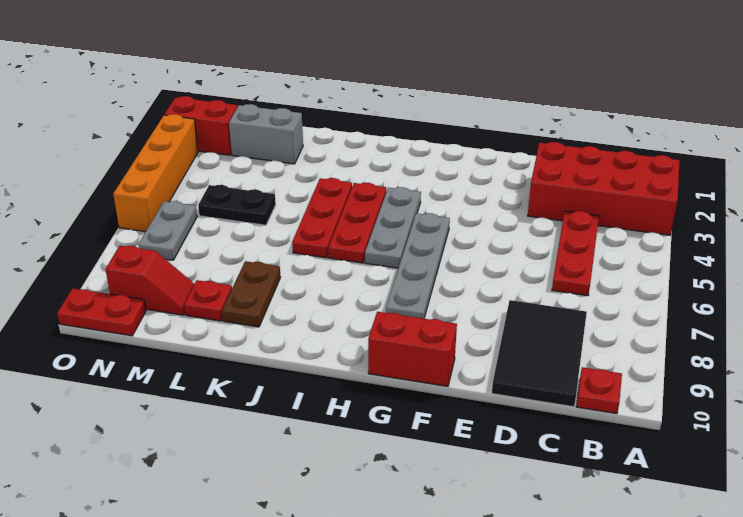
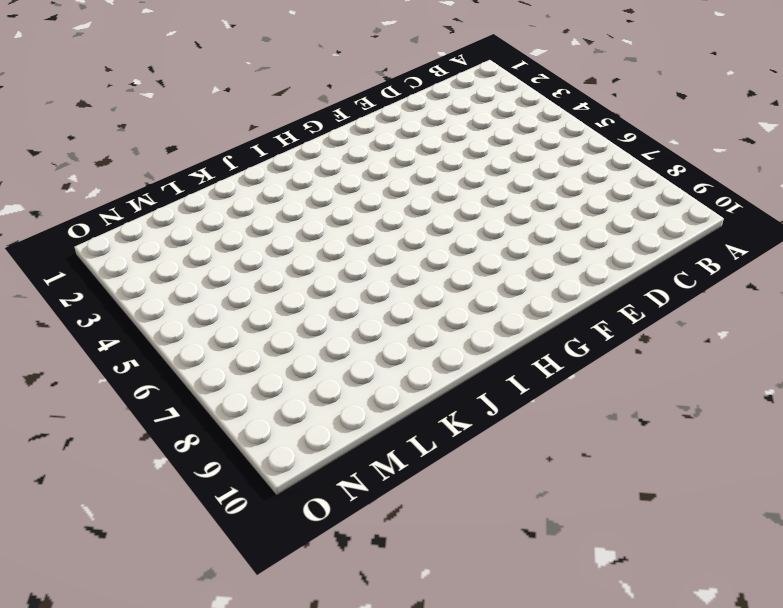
none -> red 2x4 brick [528,142,680,235]
none -> red 1x1 plate [576,367,622,414]
none -> red 1x3 plate [552,211,599,296]

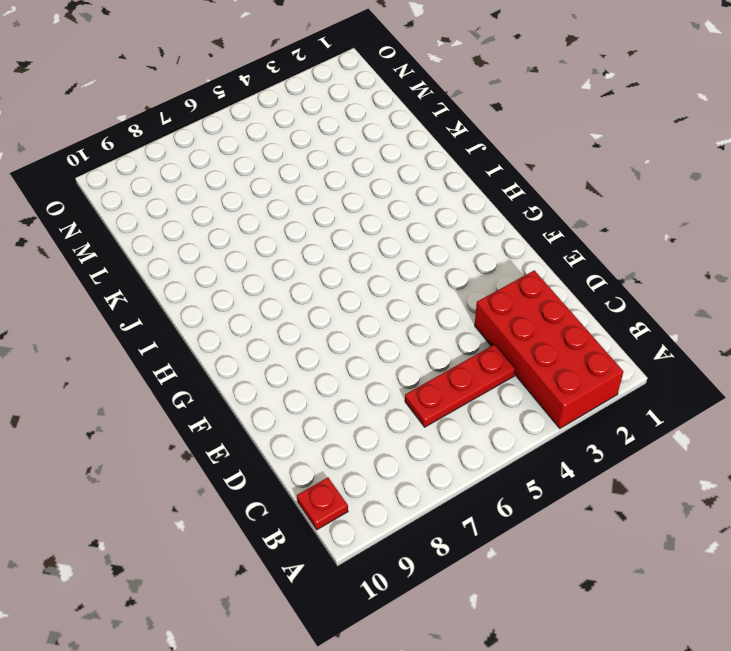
none -> black 2x3 tile [492,300,587,407]
none -> red 1x2 brick [368,312,457,386]
none -> grey 1x4 plate [386,213,450,319]

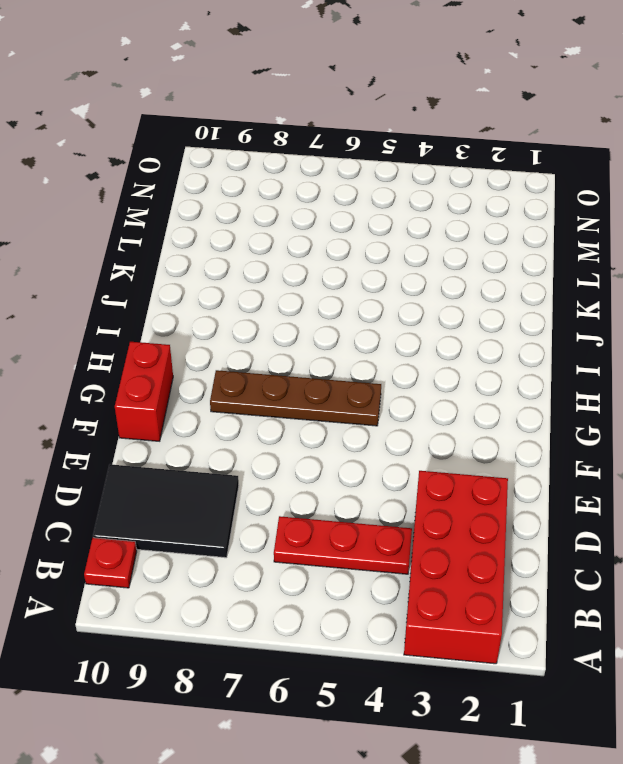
brown 1x4 plate [210,370,381,426] -> grey 1x4 plate [386,213,450,319]
none -> grey 1x3 plate [365,187,421,268]
none -> red 1x3 plate [328,183,386,263]
none -> red 1x3 plate [292,178,352,258]

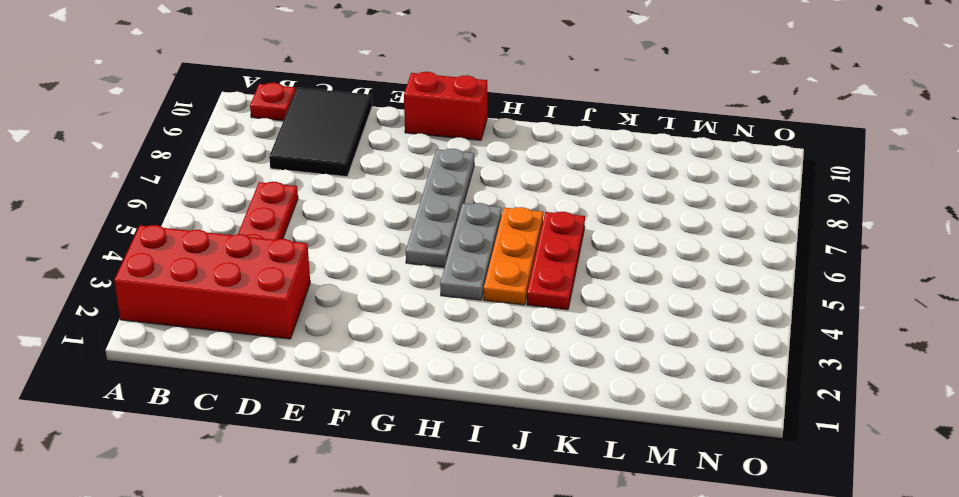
orange 1x3 plate [484,207,543,305] -> red 1x3 plate [328,183,386,263]
none -> brown 1x2 plate [222,261,281,327]
none -> grey 1x2 brick [229,104,303,164]
none -> black 1x2 plate [198,185,276,225]

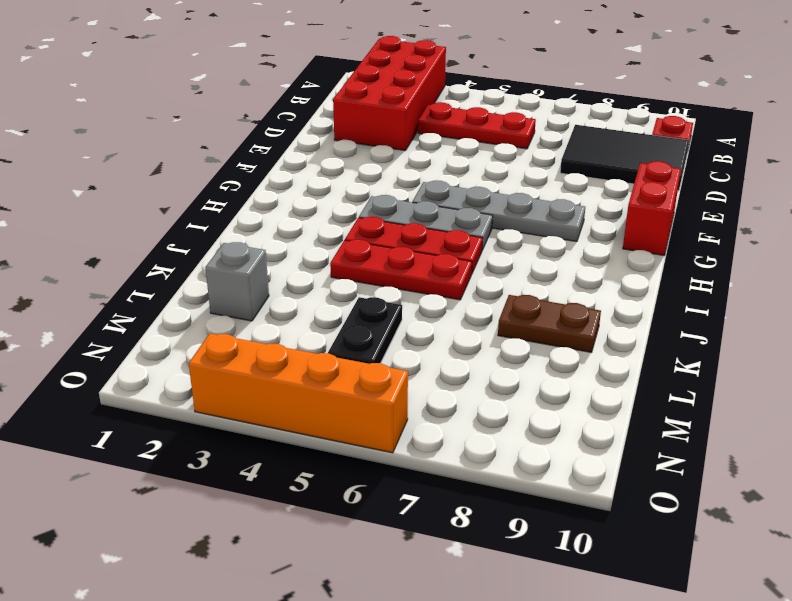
grey 1x1 brick [205,242,269,321] -> grey 1x2 brick [229,104,303,164]
none -> red 1x1 plate [184,280,232,321]
none -> red 1x2 slope [105,246,194,315]
none -> red 1x2 brick [164,96,237,155]

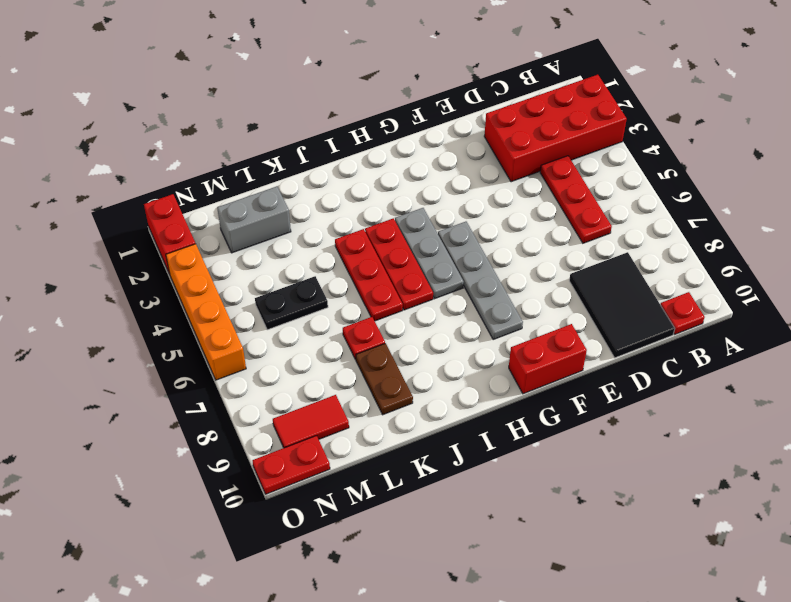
red 1x1 plate [343,317,385,360] -> red 1x1 plate moved to [184,280,232,321]
red 1x2 tile [273,395,349,448] -> red 1x2 slope [105,246,194,315]
red 1x2 brick [144,194,195,272] -> red 1x2 brick turned to [164,96,237,155]
none -> grey 1x2 plate [138,201,197,260]

